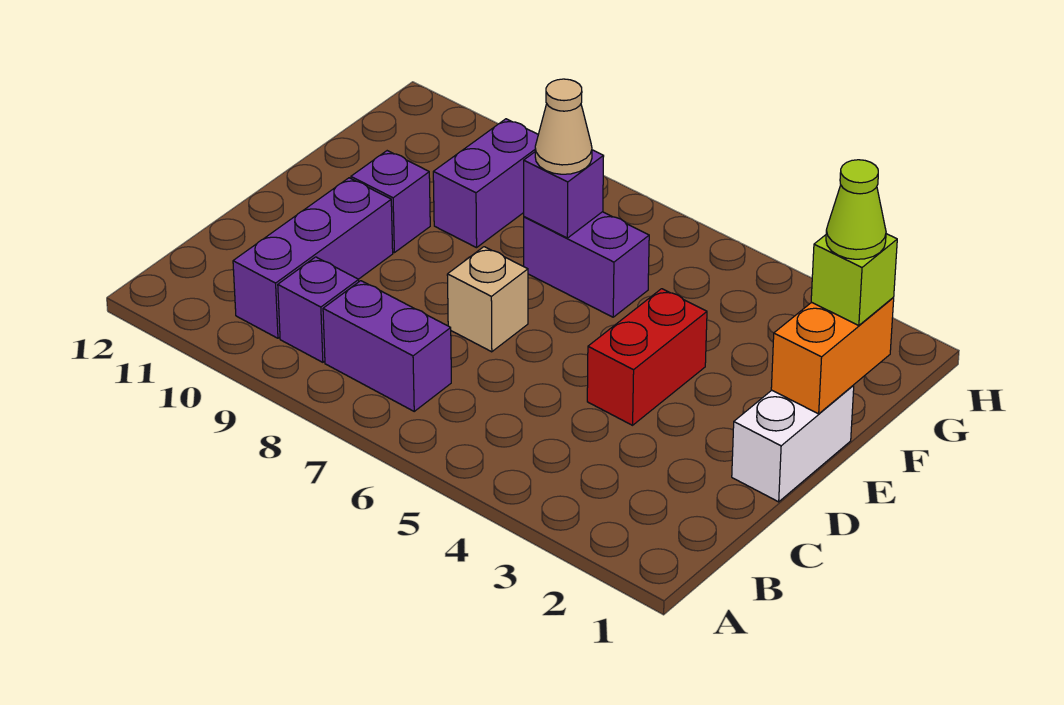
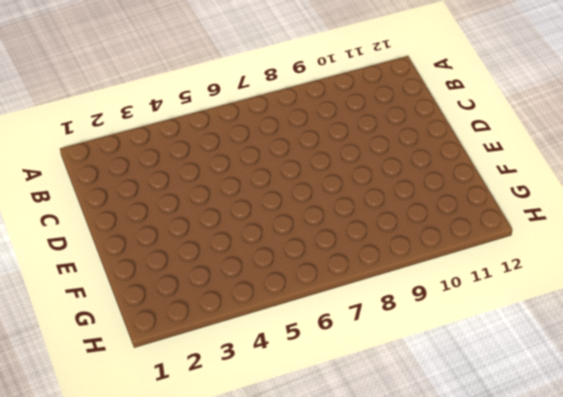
none -> purple 1x2 brick [323,281,451,411]
none -> purple 1x1 brick [278,257,359,362]
none -> purple 1x3 brick [233,178,393,338]

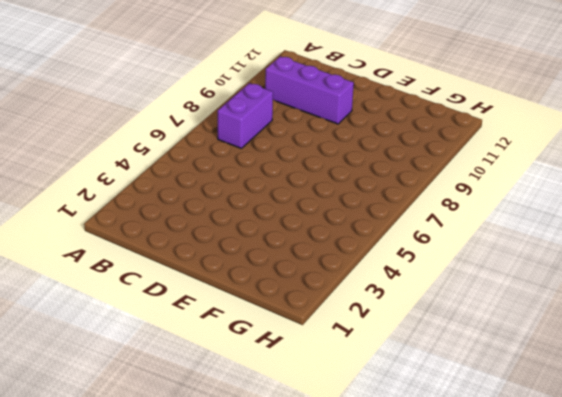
none -> purple 1x1 brick [278,257,359,362]
none -> white 1x2 brick [732,385,854,502]
none -> red 1x2 brick [587,289,707,425]

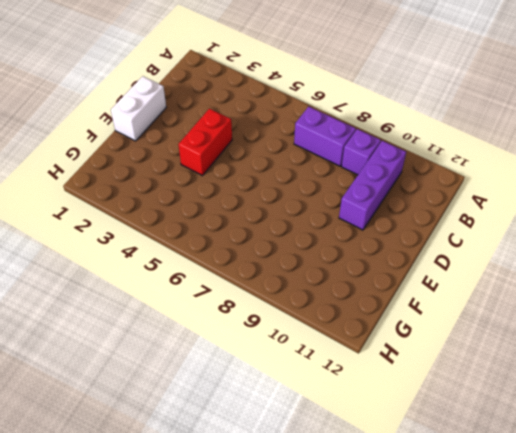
none -> tan 1x1 brick [447,247,528,352]
none -> purple 1x1 brick [351,151,430,253]
none -> purple 1x2 brick [524,212,649,317]

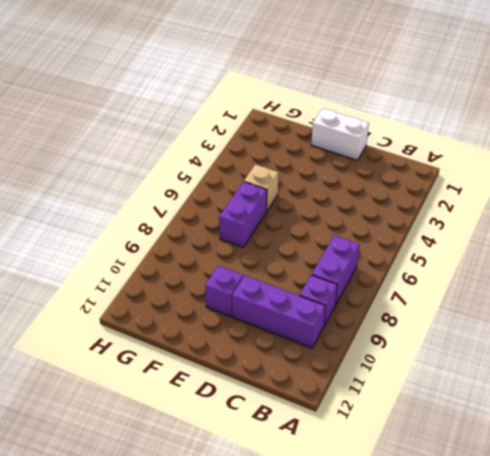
tan 1x1 brick [244,164,279,211] -> tan 1x1 brick moved to [447,247,528,352]
none -> red 1x2 brick [587,289,707,425]
none -> purple 1x2 brick [433,119,538,248]
none -> orange 1x2 brick [771,298,894,414]

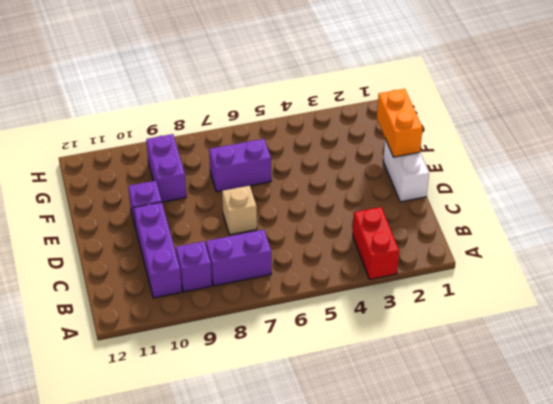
red 1x2 brick [353,207,399,279] -> red 1x2 brick moved to [587,289,707,425]
none -> purple 1x1 brick [524,150,604,238]
none -> lime 1x1 brick [811,234,897,326]
none -> tan 1x1 cone [535,79,592,174]

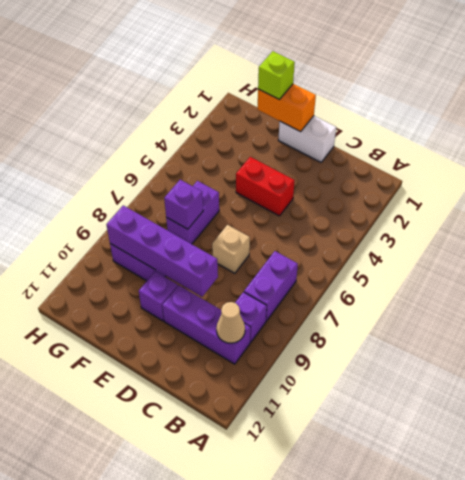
tan 1x1 cone [216,302,245,343] -> tan 1x1 cone moved to [535,79,592,174]
purple 1x4 brick [106,205,218,297] -> none
none -> lime 1x1 cone [826,160,886,259]

